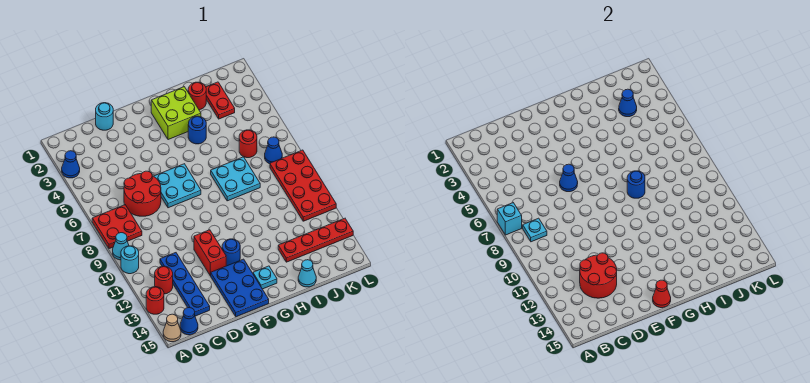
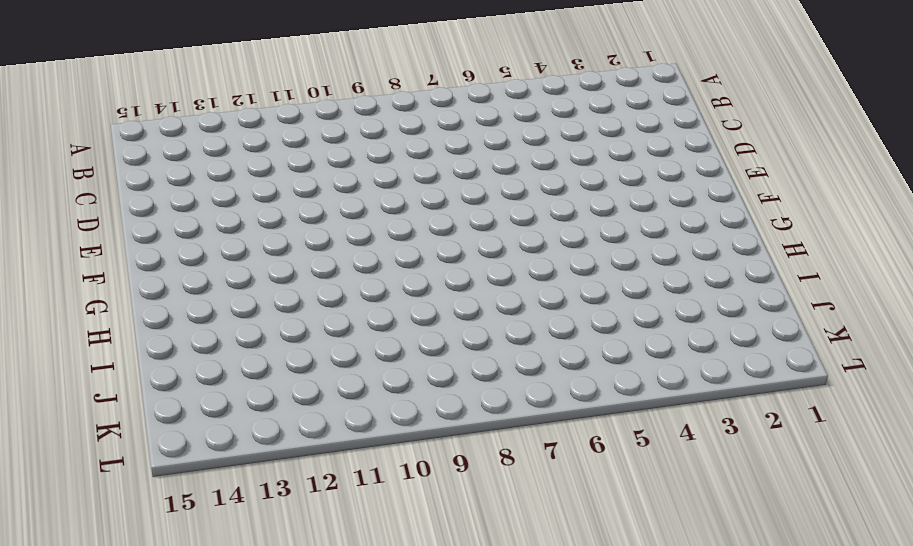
none -> blue 1x1 cone [62,151,80,178]
none -> red 2x2 plate [92,205,142,249]
none -> cyan 1x1 cone [113,233,129,260]
none -> cyan 1x1 round brick [121,246,139,274]

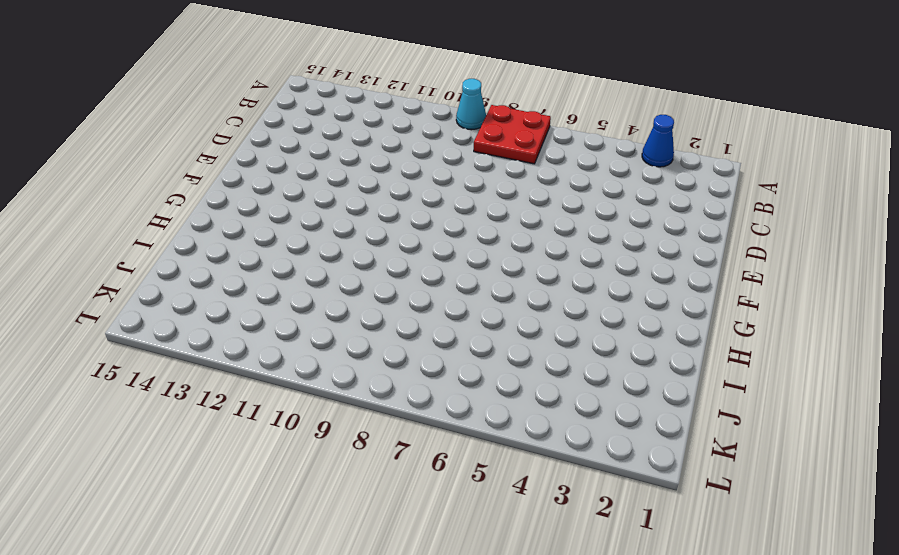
none -> cyan 1x1 round brick [121,246,139,274]
none -> red 1x1 round brick [146,287,164,314]
none -> tan 1x1 cone [163,314,181,342]
none -> red 1x1 round brick [155,266,173,294]

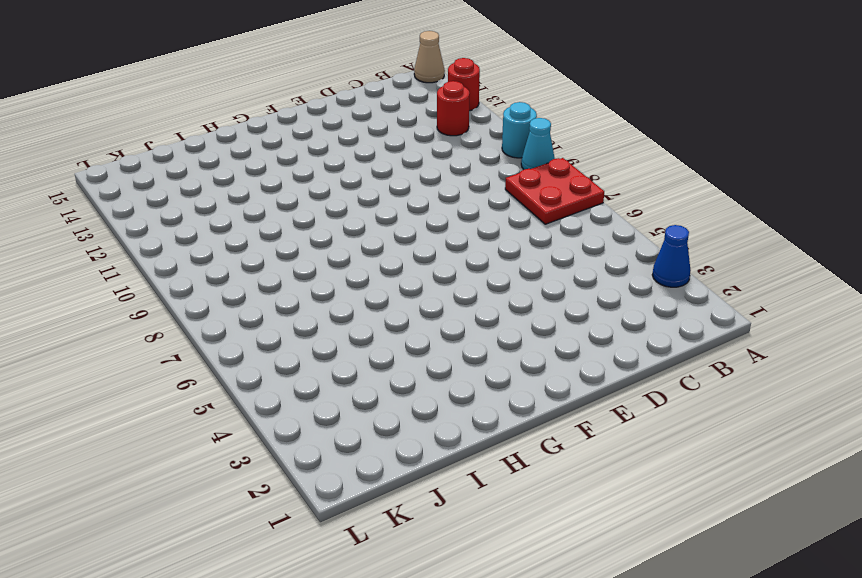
none -> blue 1x1 cone [180,308,198,335]
none -> red 2x2 round brick [124,171,161,216]
none -> blue 1x4 plate [160,253,210,316]
none -> cyan 1x1 round brick [96,103,113,130]

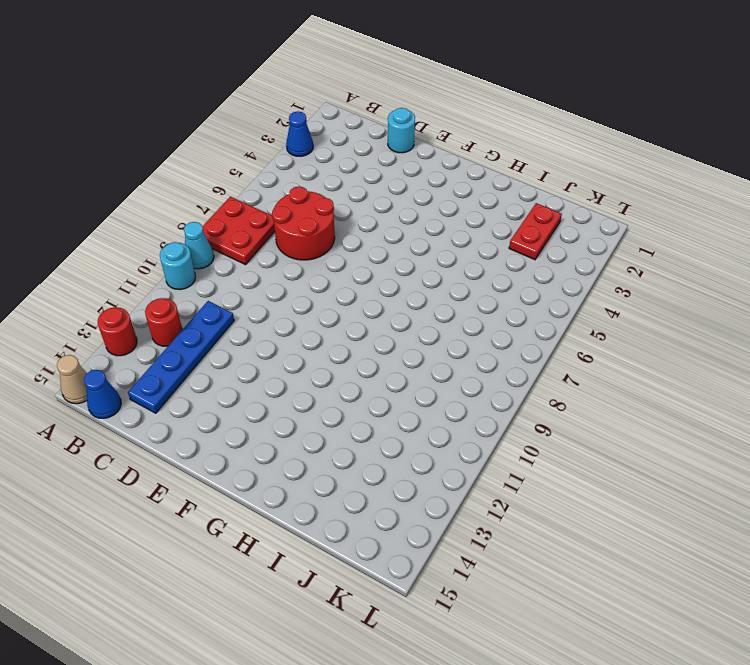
none -> cyan 2x2 plate [154,164,201,208]
none -> red 1x2 brick [194,230,226,276]
none -> blue 2x3 plate [211,259,269,317]
none -> blue 1x1 round brick [222,239,240,266]

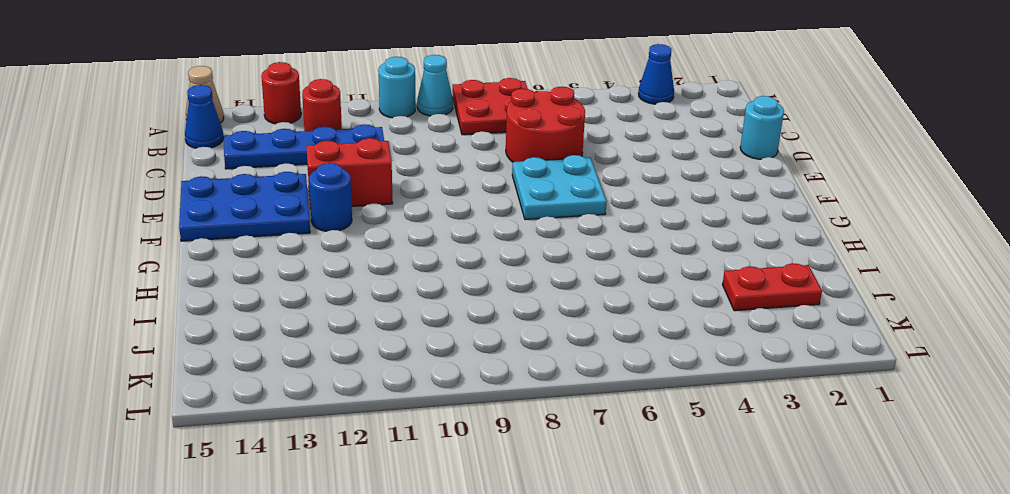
none -> lime 2x2 brick [151,87,201,140]
none -> cyan 1x1 plate [253,266,277,289]
none -> blue 1x1 round brick [188,116,206,144]
none -> cyan 2x2 plate [211,157,260,201]

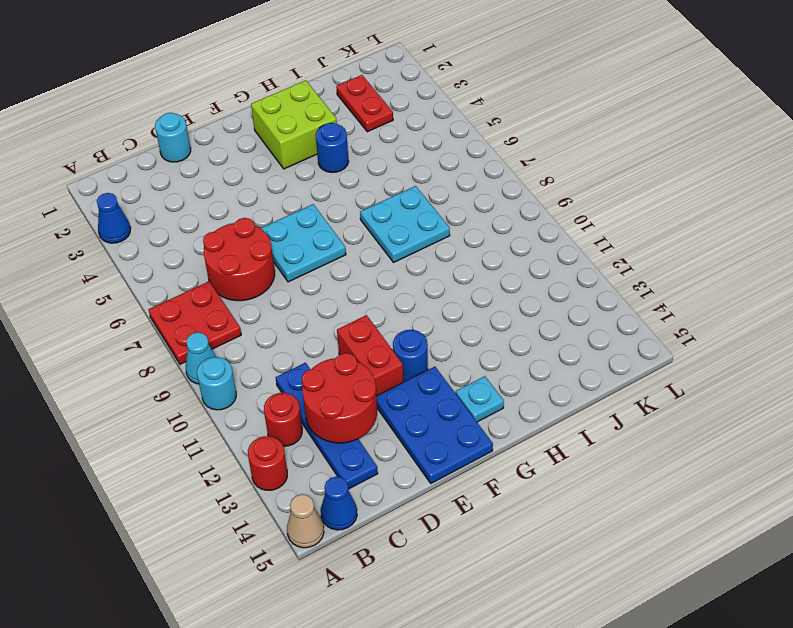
none -> red 1x1 round brick [188,82,206,110]
none -> red 1x4 plate [278,218,353,262]
none -> cyan 1x1 cone [298,260,316,287]
none -> red 1x1 round brick [239,130,257,158]

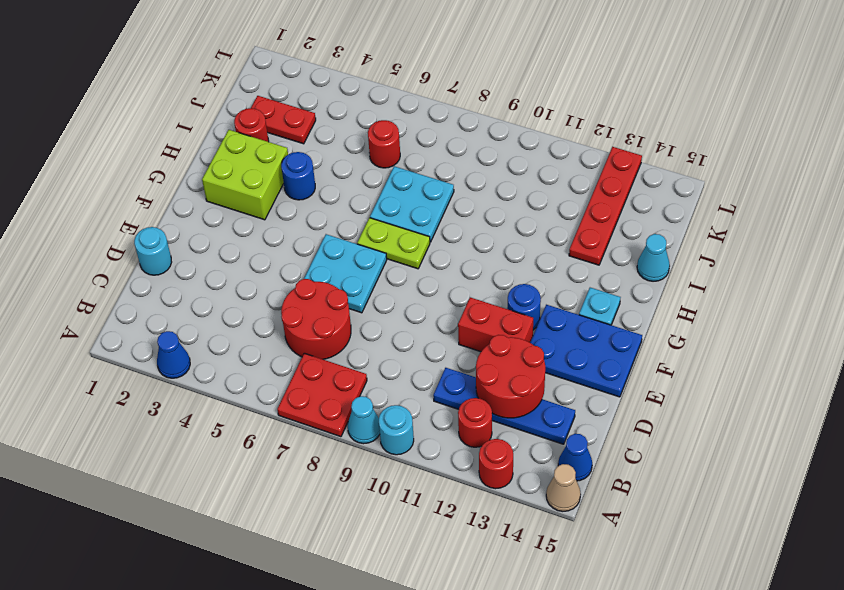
lime 1x2 plate [357,218,430,269] -> none
none -> blue 1x1 cone [265,137,282,164]
none -> red 2x4 plate [270,150,336,221]
none -> cyan 1x1 brick [497,203,522,235]
none -> cyan 1x1 plate [523,218,547,242]

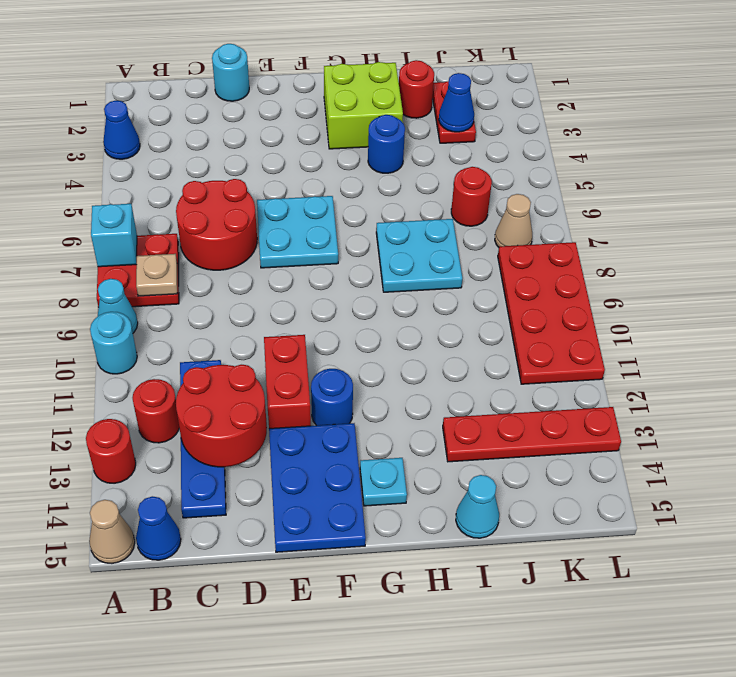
tan 1x1 plate [136,254,177,296] -> cyan 1x1 plate [523,218,547,242]
tan 1x1 cone [495,194,532,247] -> blue 1x1 cone [265,137,282,164]
none -> blue 1x1 cone [560,164,578,192]
none -> red 1x1 cone [653,280,671,308]
none -> blue 1x1 round brick [627,171,645,198]

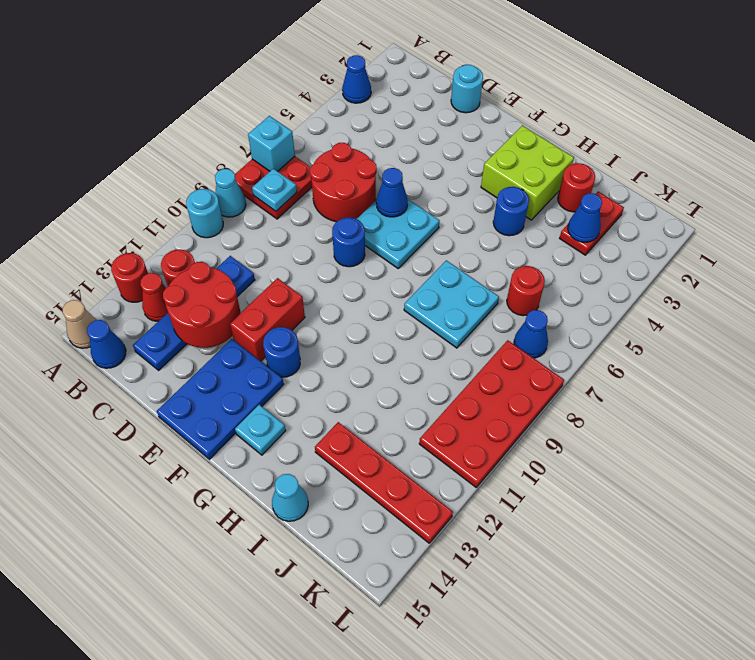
red 1x1 cone [140,273,168,321] -> red 1x1 cone moved to [653,280,671,308]
blue 1x1 round brick [332,218,365,267] -> blue 1x1 round brick moved to [627,171,645,198]

